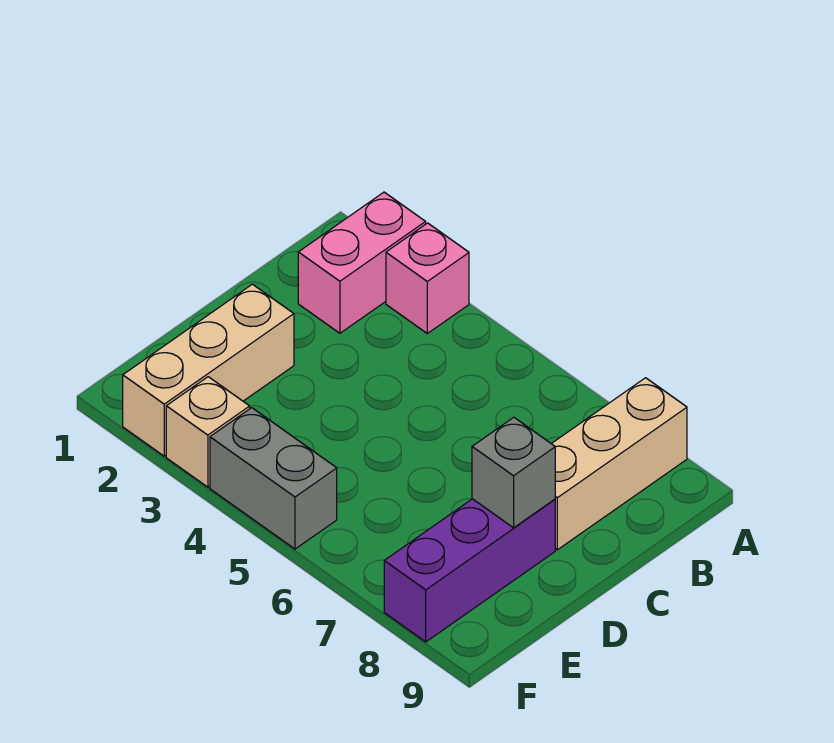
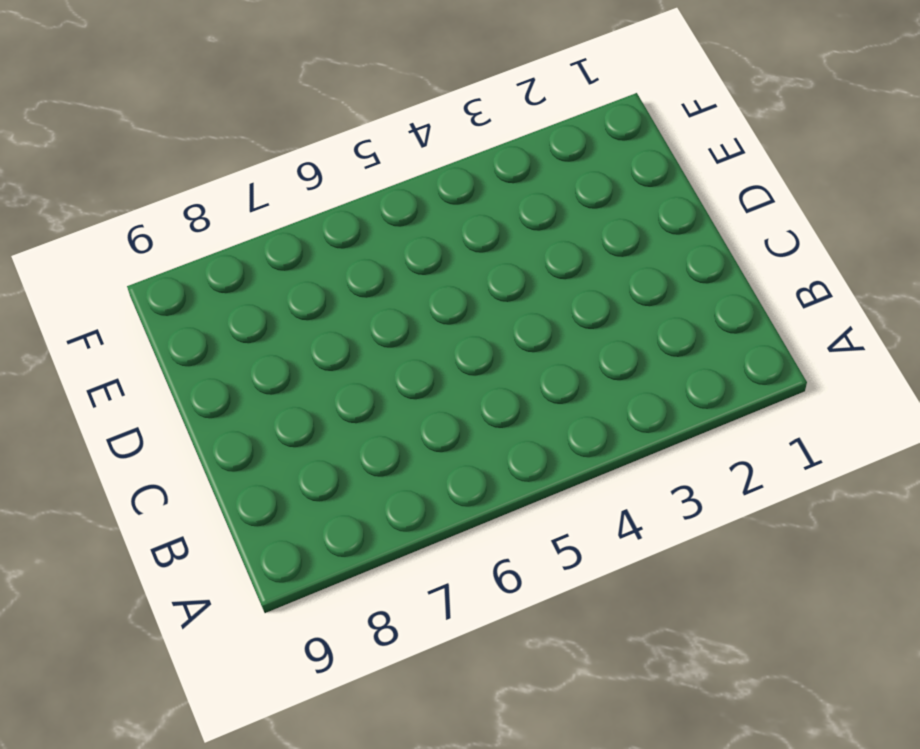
none -> pink 1x2 brick [298,192,426,333]
none -> pink 1x1 brick [386,223,469,333]

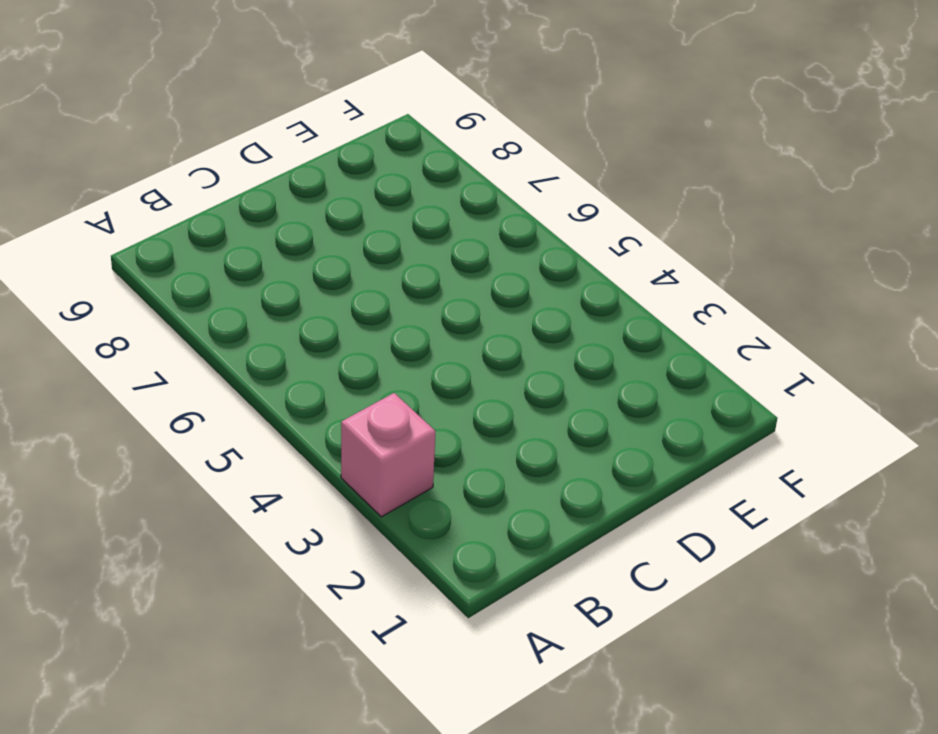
none -> pink 1x2 brick [298,192,426,333]
none -> tan 1x3 brick [552,378,687,550]

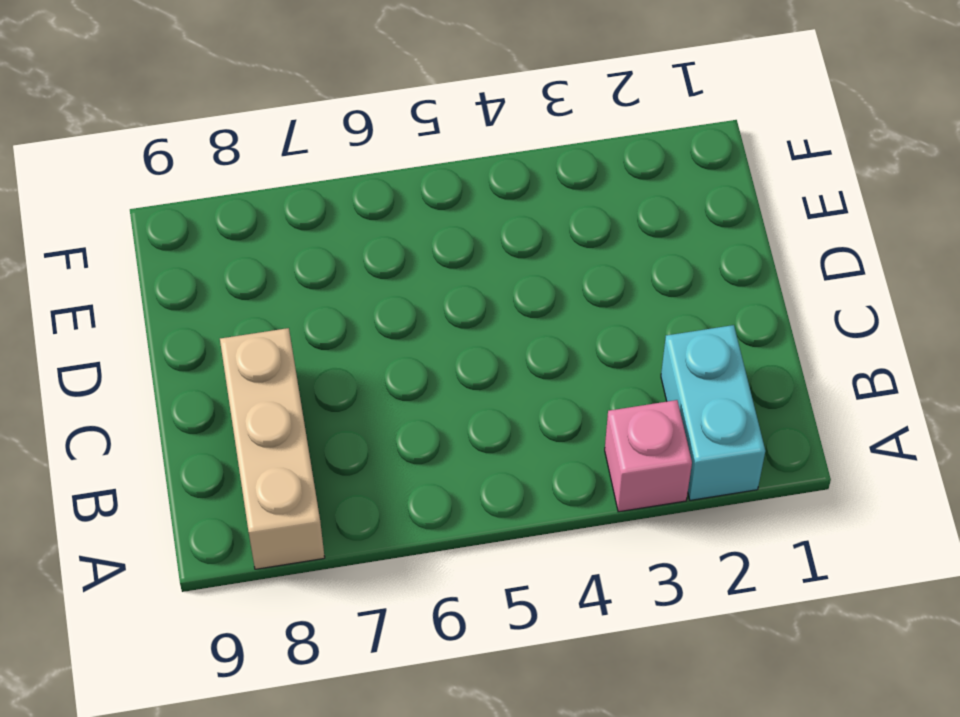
cyan 1x2 brick [661,325,765,500] -> pink 1x2 brick [298,192,426,333]
none -> tan 1x3 brick [123,284,294,456]
none -> purple 1x3 brick [384,499,555,642]

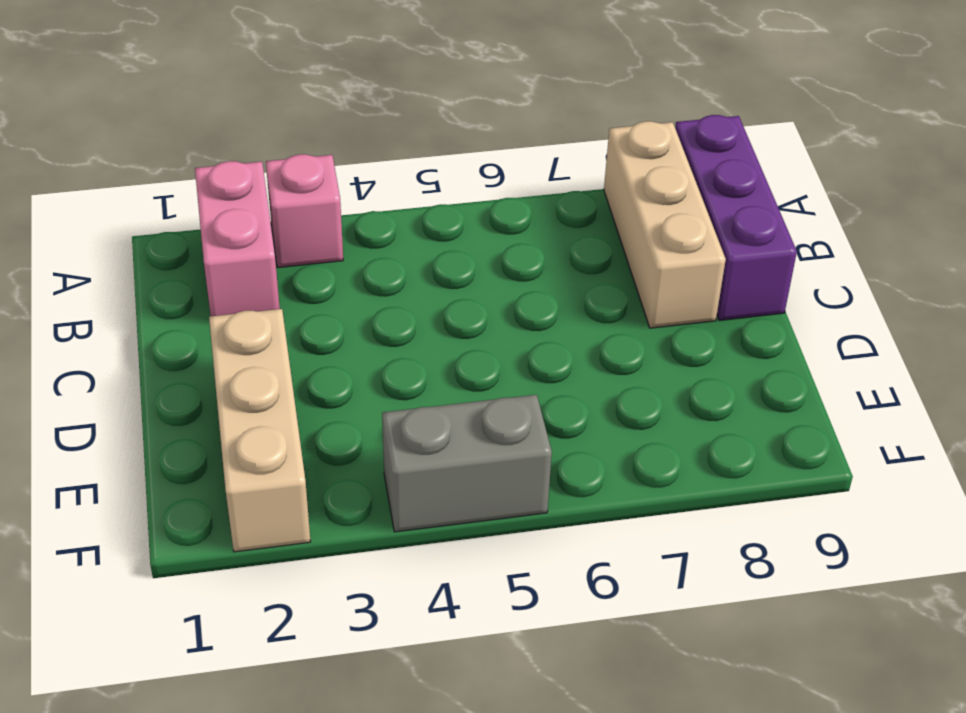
purple 1x3 brick [675,115,797,320] -> purple 1x3 brick moved to [384,499,555,642]
none -> tan 1x1 brick [166,377,250,487]
none -> grey 1x1 brick [472,417,555,528]

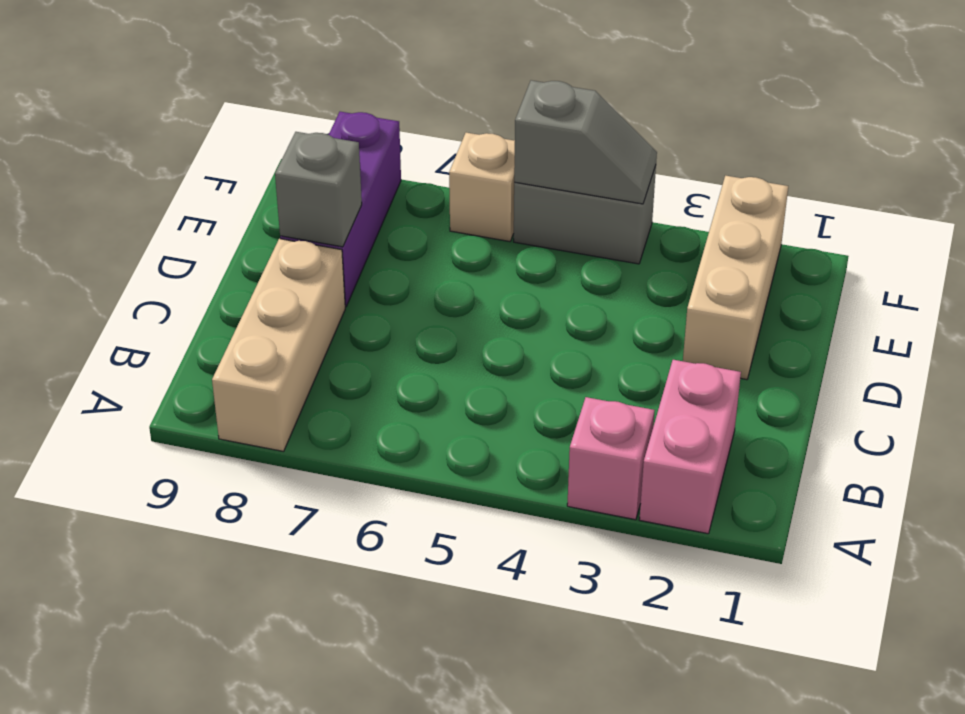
grey 1x2 slope [514,80,657,204] -> none
tan 1x1 brick [449,133,515,241] -> tan 1x1 brick moved to [166,377,250,487]

